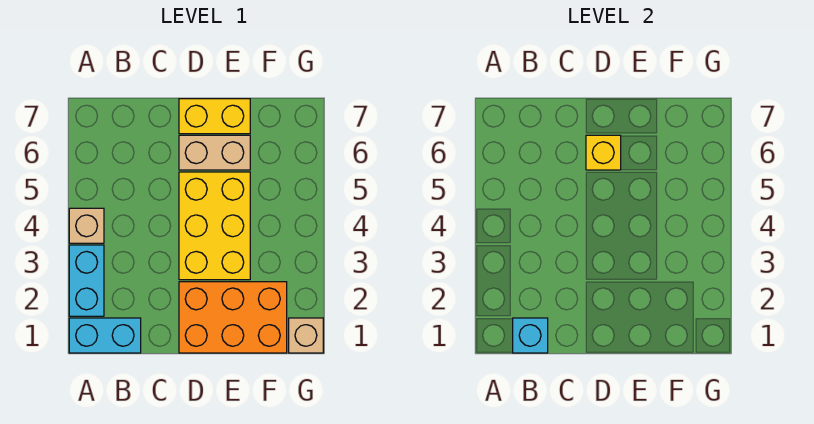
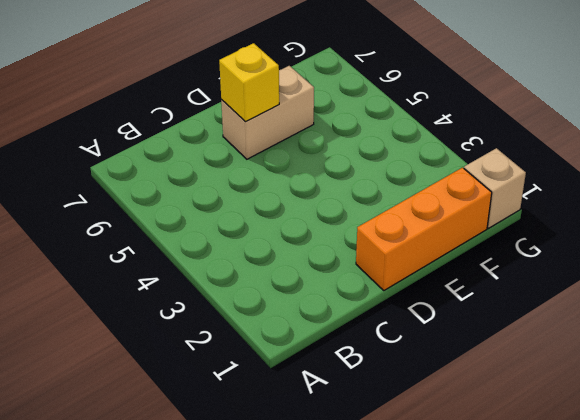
orange 1x3 brick [356,168,492,290] -> orange 2x3 brick [179,282,287,353]
none -> cyan 1x2 brick [69,318,141,353]
none -> cyan 1x2 brick [69,245,104,316]

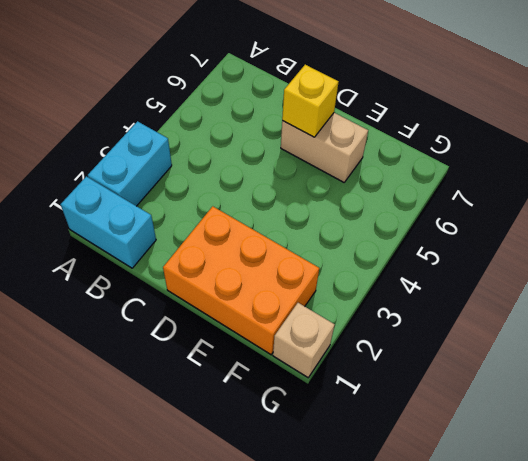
none -> tan 1x1 brick [69,208,104,243]
none -> yellow 2x3 brick [179,172,250,280]

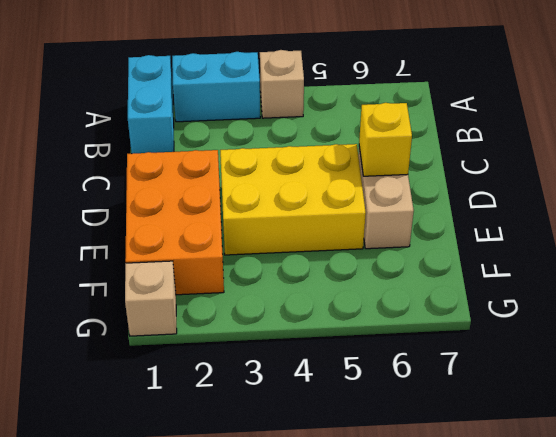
none -> yellow 1x2 brick [179,99,250,134]
none -> cyan 1x1 brick [513,318,548,353]

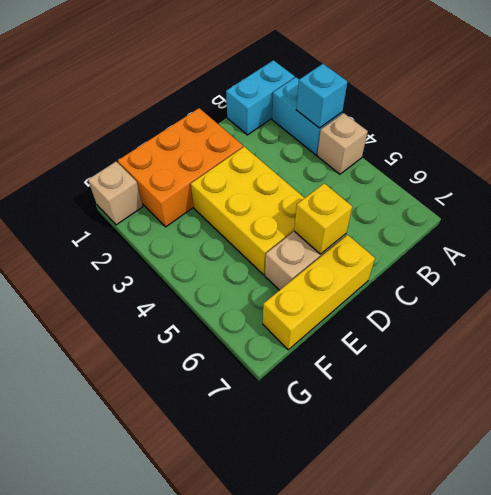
cyan 1x1 brick [296,64,347,128] -> cyan 1x1 brick moved to [513,318,548,353]
yellow 1x3 brick [263,235,375,350] -> yellow 1x2 brick [179,99,250,134]

